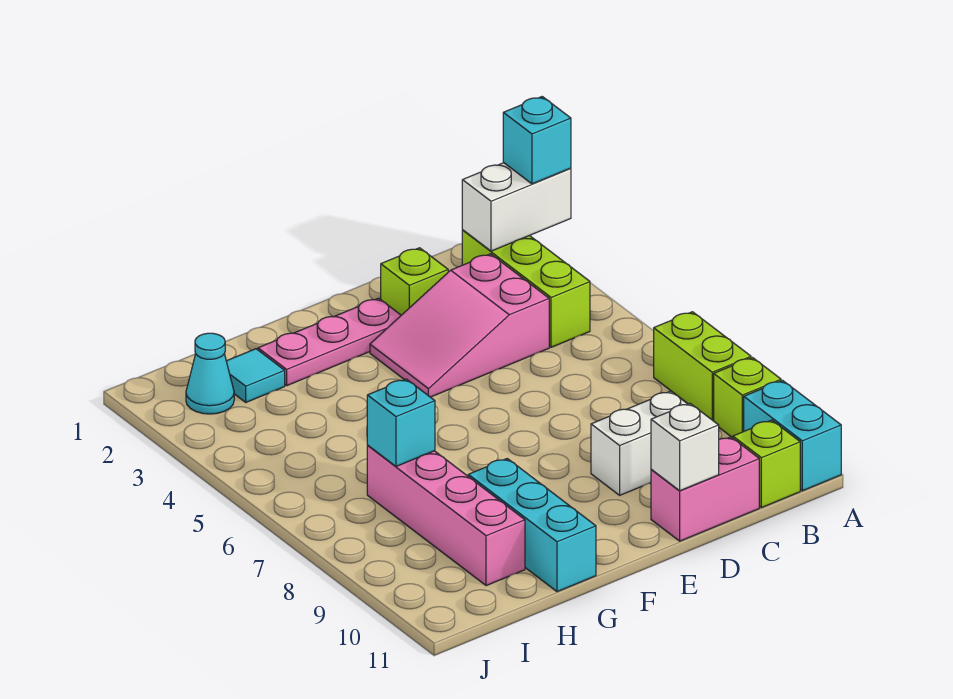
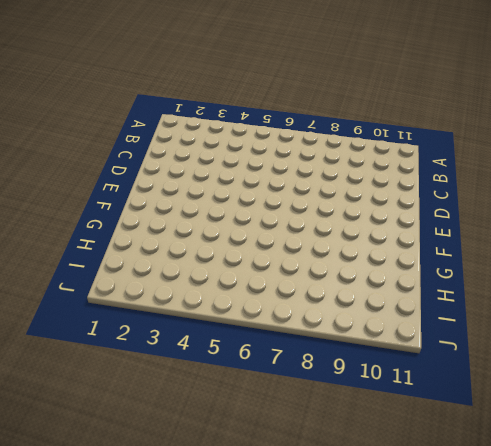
none -> lime 1x2 brick [654,312,751,421]
none -> lime 1x1 brick [714,358,781,438]
none -> cyan 1x2 brick [744,380,841,491]

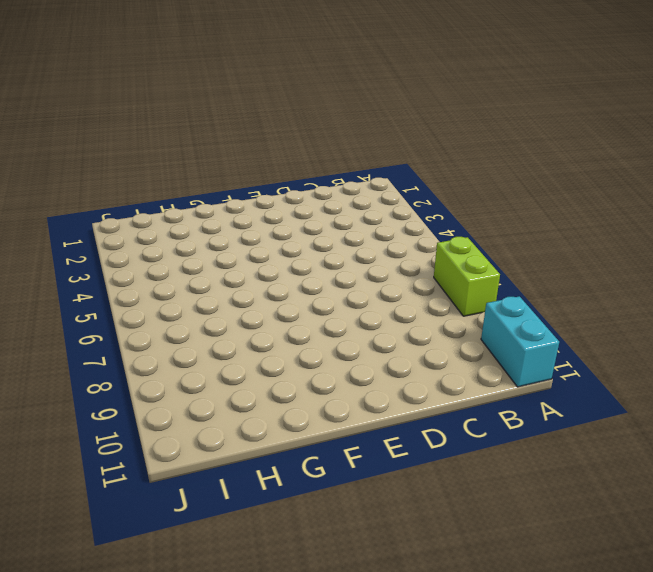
none -> lime 1x1 brick [714,358,781,438]
none -> lime 1x3 brick [462,230,590,347]
none -> lime 1x1 brick [733,420,800,508]

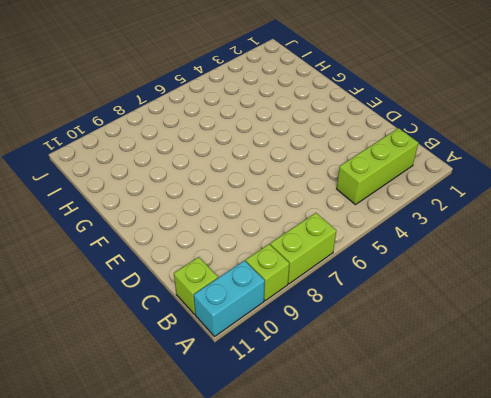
none -> pink 2x3 slope [370,254,549,397]
none -> white 1x2 brick [591,391,687,495]
none -> pink 1x2 brick [651,437,759,541]

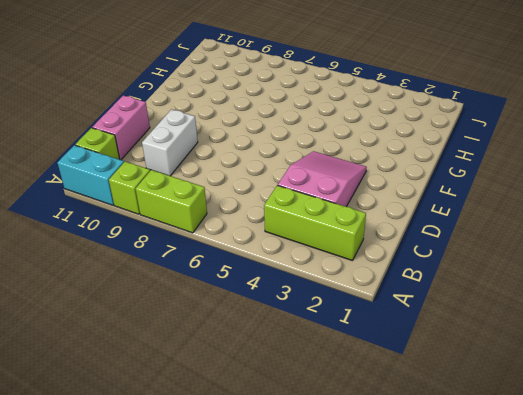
none -> lime 1x1 brick [381,248,448,315]
none -> pink 1x3 plate [258,298,401,386]
none -> cyan 1x3 brick [468,459,596,592]

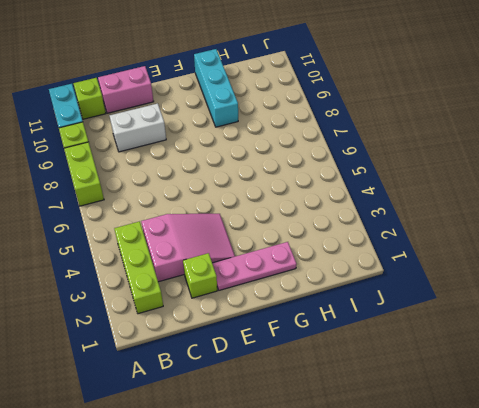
none -> cyan 1x1 tile [226,349,285,402]
none -> pink 1x4 brick [367,446,525,586]
none -> cyan 1x1 cone [186,333,234,414]

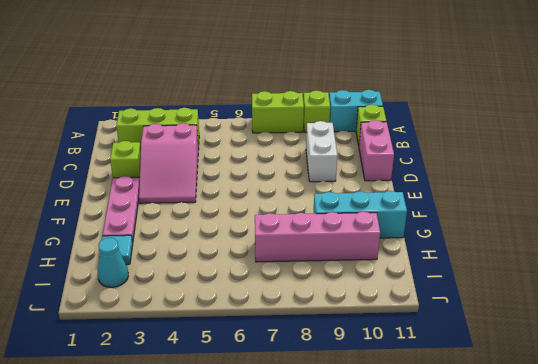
none -> white 1x2 brick [462,163,571,251]
none -> white 1x1 brick [651,403,719,491]
none -> cyan 1x1 brick [367,379,435,466]

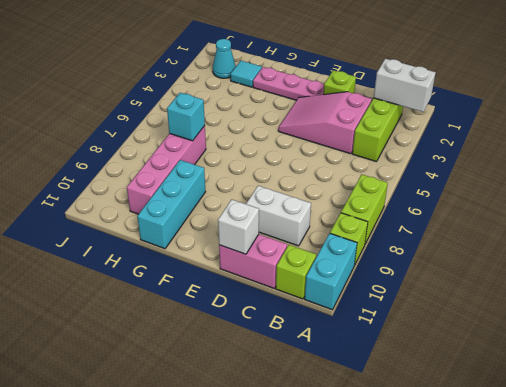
none -> cyan 1x1 brick [503,97,571,184]

